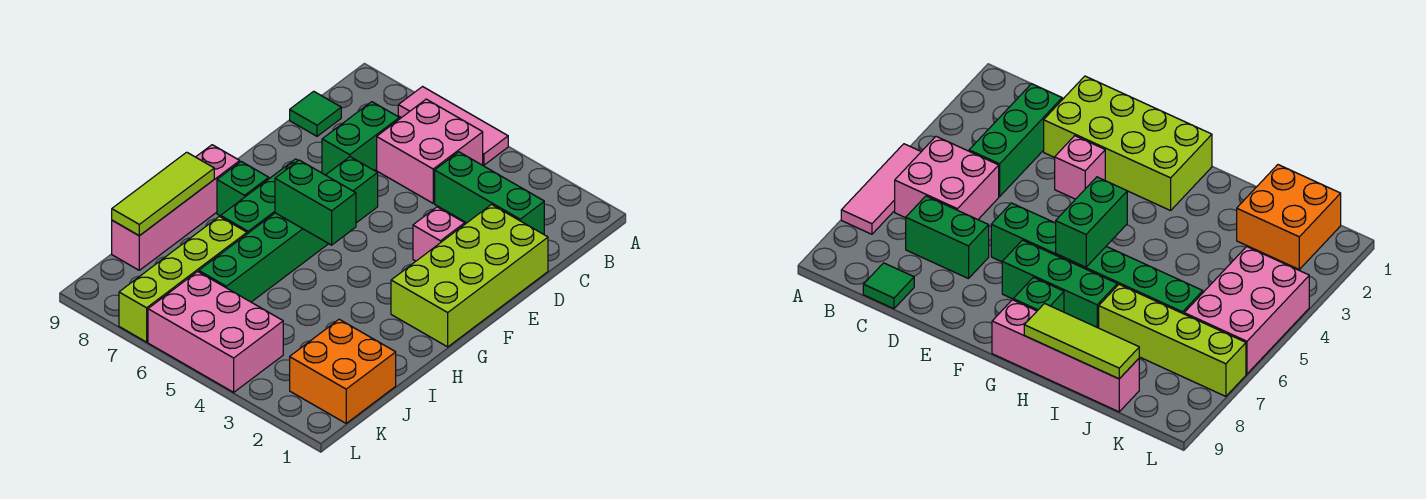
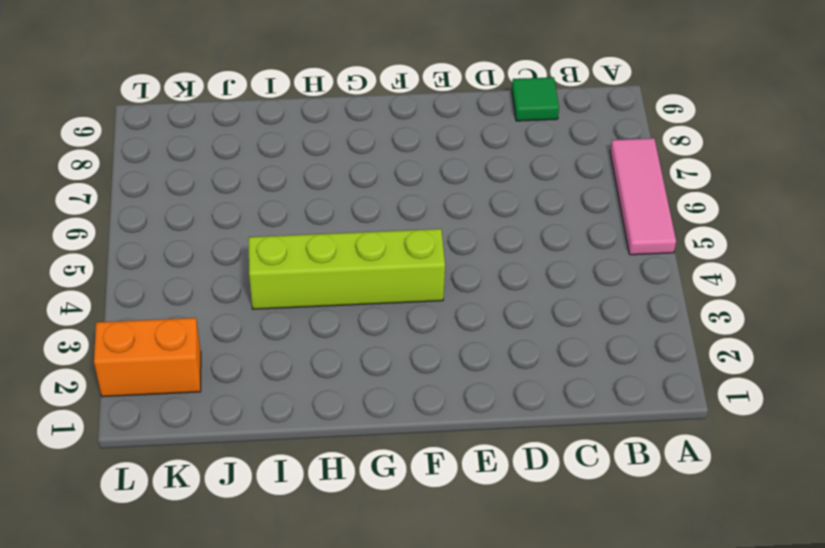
lime 1x4 brick [249,229,445,309] -> lime 1x4 brick moved to [119,216,247,342]
orange 1x2 brick [94,318,201,397] -> orange 2x2 brick [290,319,396,423]
none -> pink 2x2 brick [377,99,483,203]
none -> green 1x3 brick [435,152,544,234]
none -> green 1x2 brick [322,102,399,175]

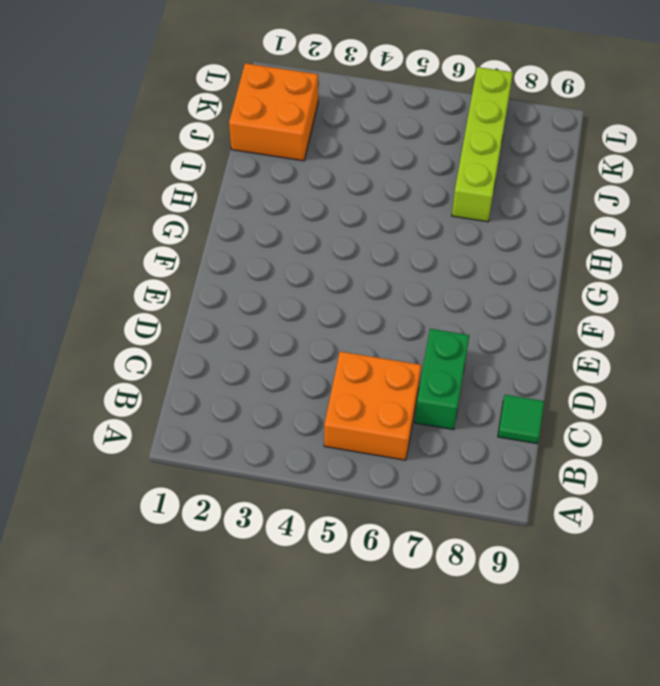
orange 2x2 brick [324,352,421,460] -> pink 2x2 brick [377,99,483,203]
none -> pink 1x3 tile [398,87,508,165]
none -> green 1x3 brick [435,152,544,234]
none -> lime 2x4 brick [391,205,548,347]

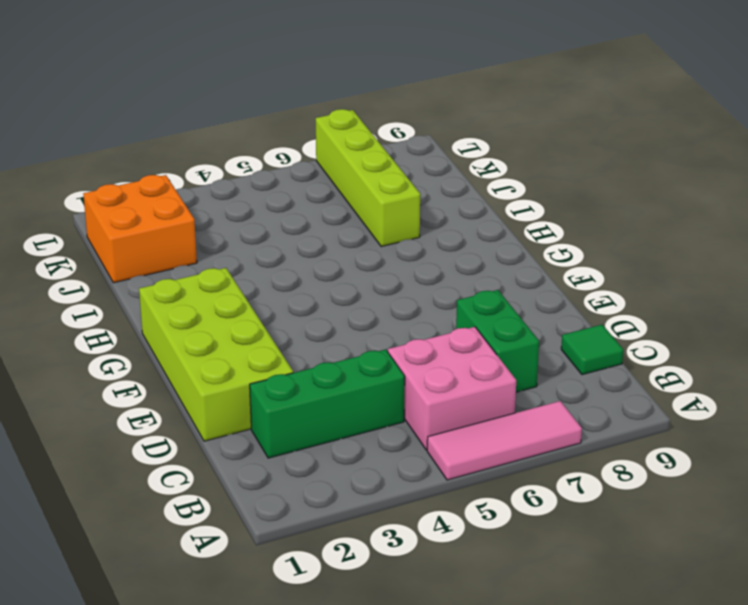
none -> pink 1x1 brick [413,207,465,261]
none -> green 1x6 brick [199,157,378,302]
none -> green 1x3 brick [221,159,298,234]

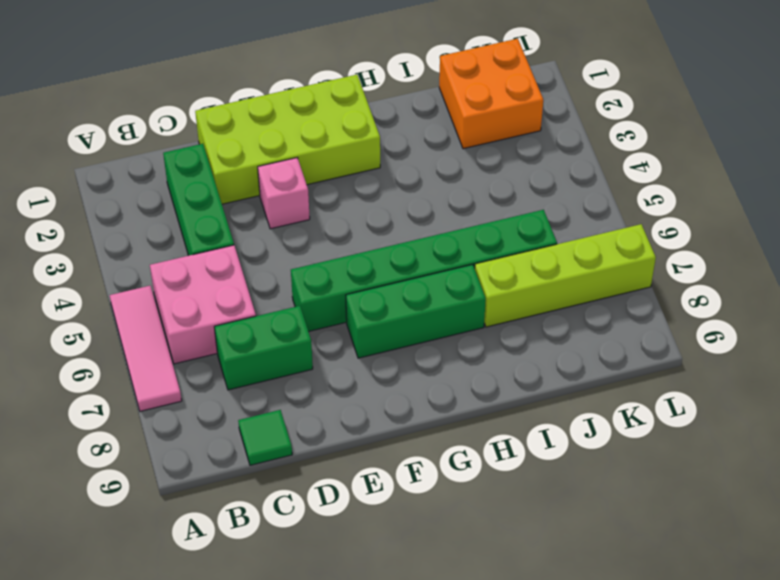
none -> green 1x1 brick [217,162,269,216]
none -> pink 1x4 brick [112,145,240,270]
none -> pink 2x3 brick [148,272,283,392]

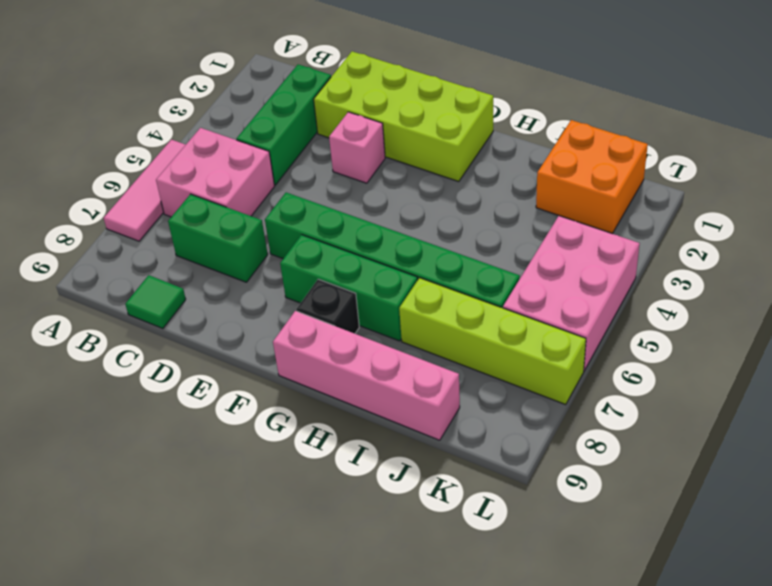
black 1x1 brick [296,279,359,334] -> green 1x1 brick [217,162,269,216]
none -> green 1x2 brick [275,160,356,245]
none -> lime 1x3 tile [112,152,214,236]

